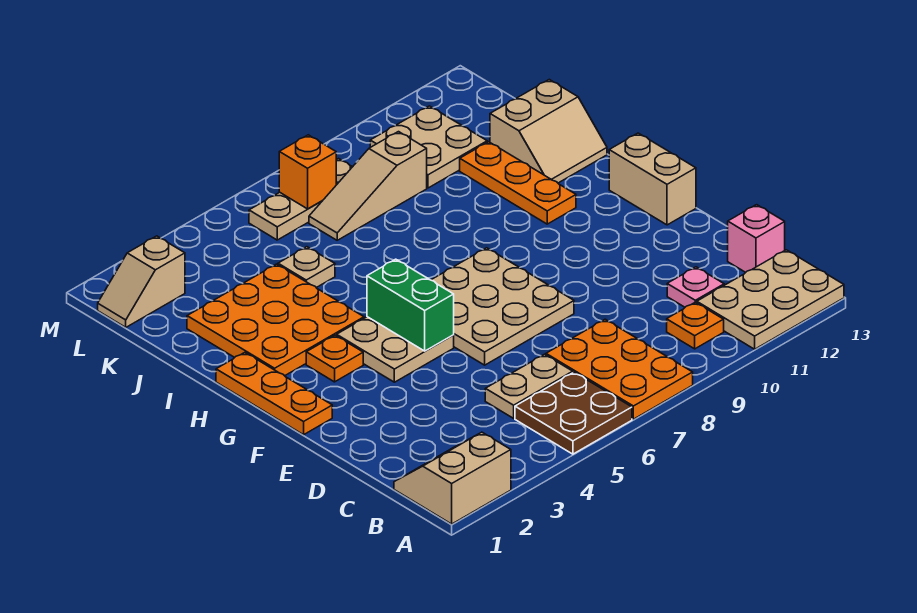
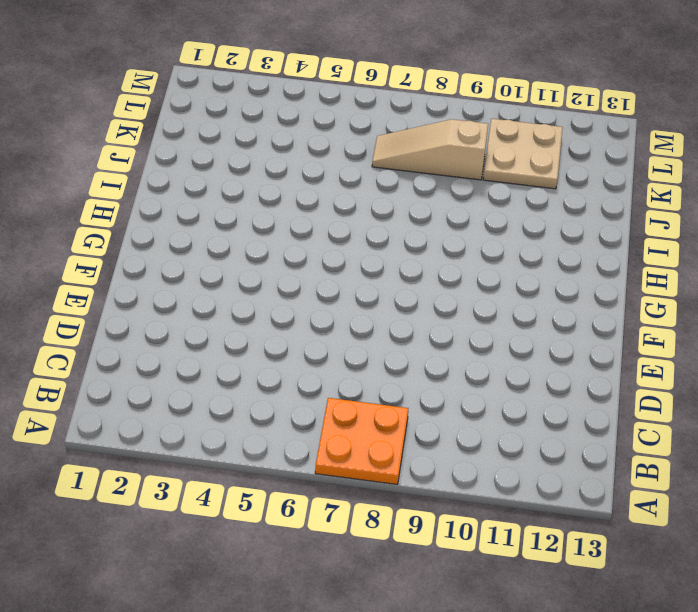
orange 2x2 plate [315,398,409,484] -> orange 2x3 plate [546,319,693,419]
none -> tan 2x2 slope [394,432,511,524]
none -> brown 2x2 plate [515,372,632,454]
none -> tan 2x3 plate [697,250,844,349]

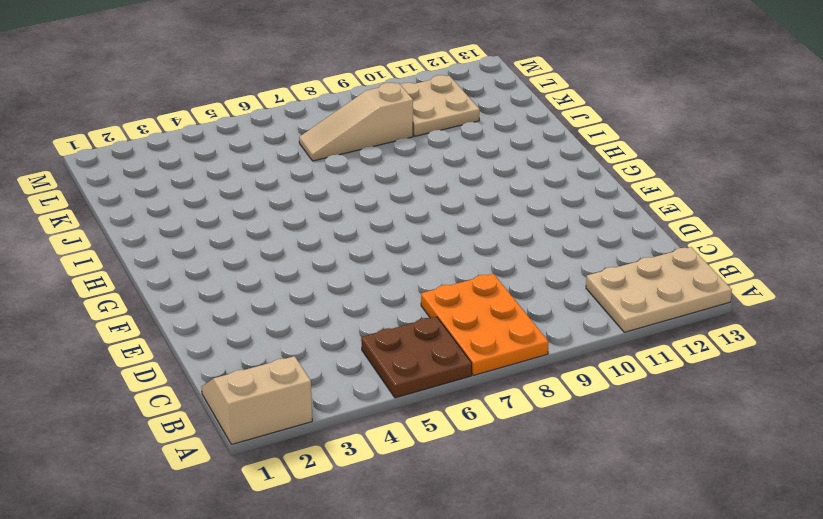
none -> orange 1x1 plate [667,302,724,349]
none -> tan 1x2 plate [485,354,573,418]
none -> pink 1x1 plate [667,267,724,307]

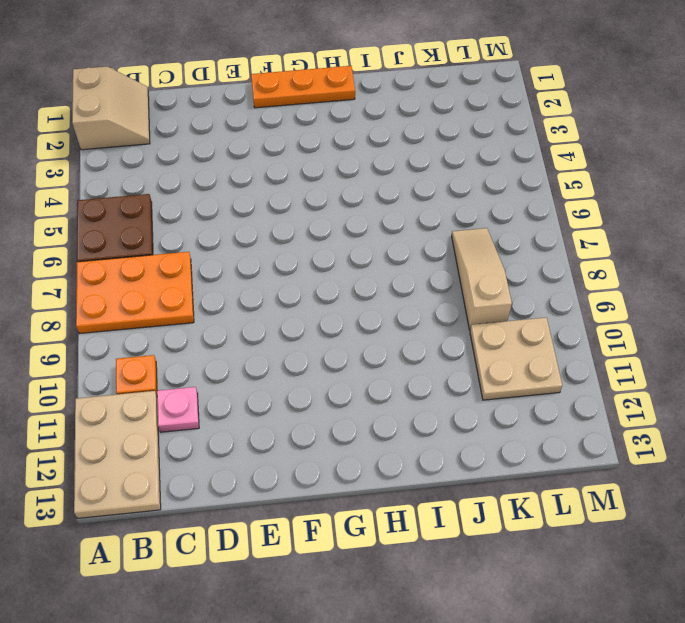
none -> tan 1x2 plate [485,354,573,418]
none -> pink 1x1 brick [728,205,785,272]
none -> tan 3x3 plate [432,248,574,365]

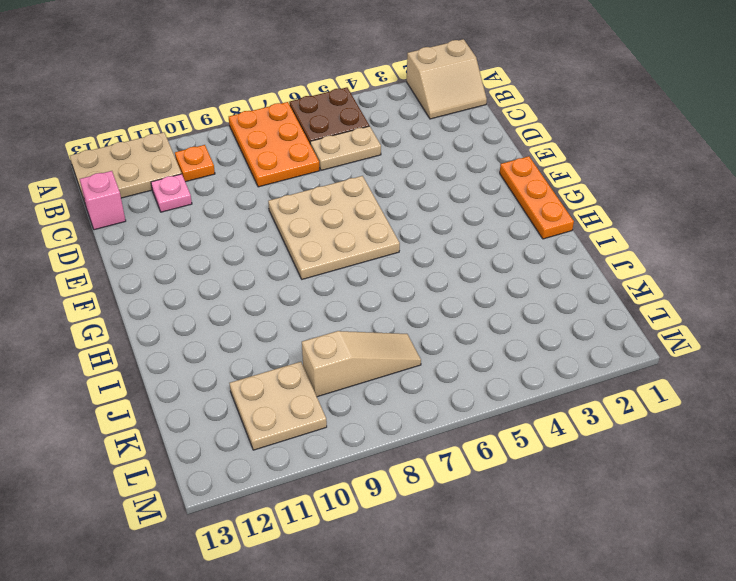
none -> tan 2x2 plate [337,317,454,382]
none -> tan 1x2 brick [609,133,696,225]
none -> orange 1x1 plate [306,335,363,382]

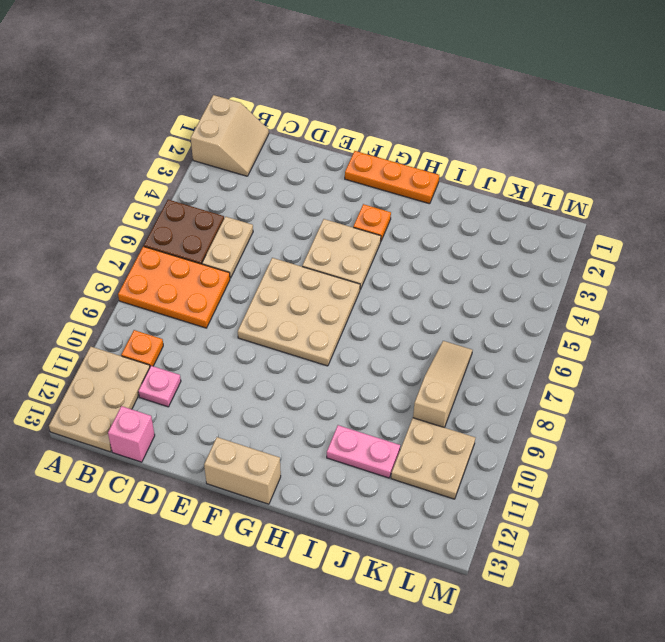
pink 1x2 plate [327,425,400,478] -> orange 1x3 plate [460,142,576,224]
none -> orange 3x3 plate [187,264,364,376]
none -> tan 2x2 slope [490,79,607,183]
none -> tan 1x1 plate [278,247,335,288]

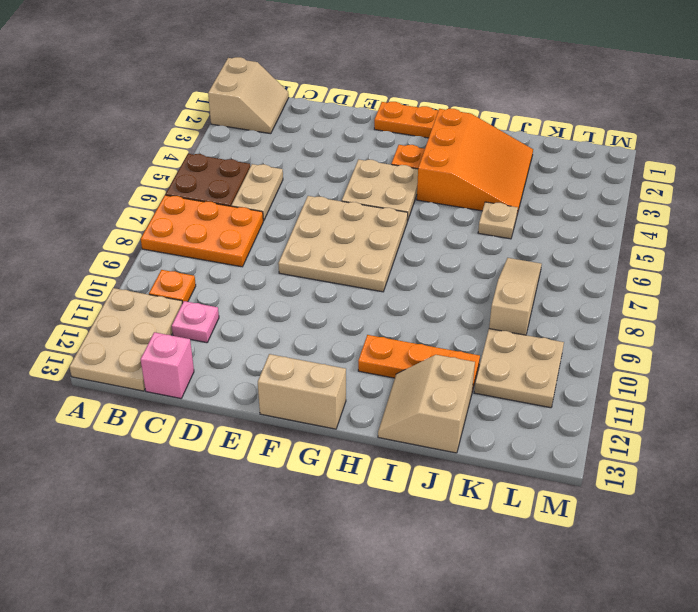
orange 3x3 slope [417,109,533,214] -> orange 3x3 plate [187,264,364,376]
none -> tan 1x2 slope [98,236,185,327]
none -> tan 1x3 plate [249,159,352,240]
none -> green 1x2 brick [367,259,454,351]

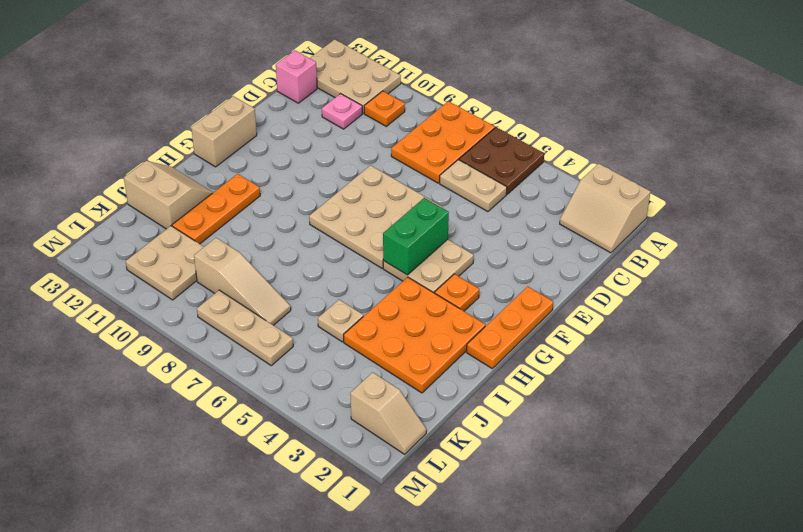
none -> orange 1x1 brick [279,135,336,209]

